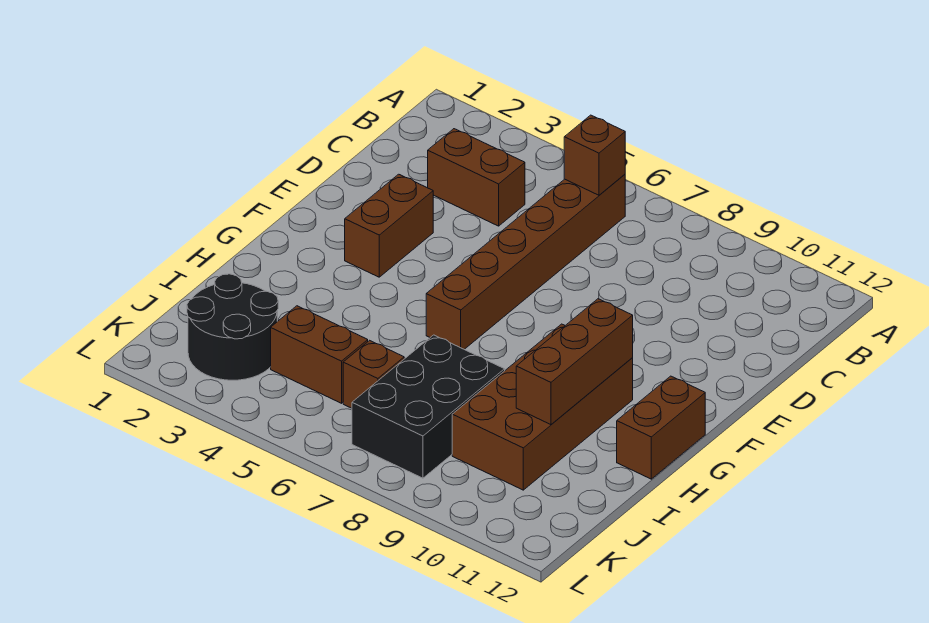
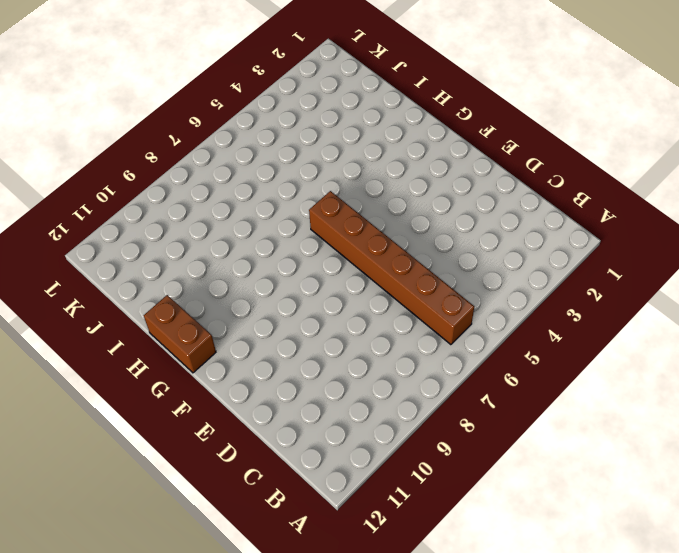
none -> brown 1x2 brick [428,129,525,226]
none -> brown 1x2 brick [345,174,433,277]

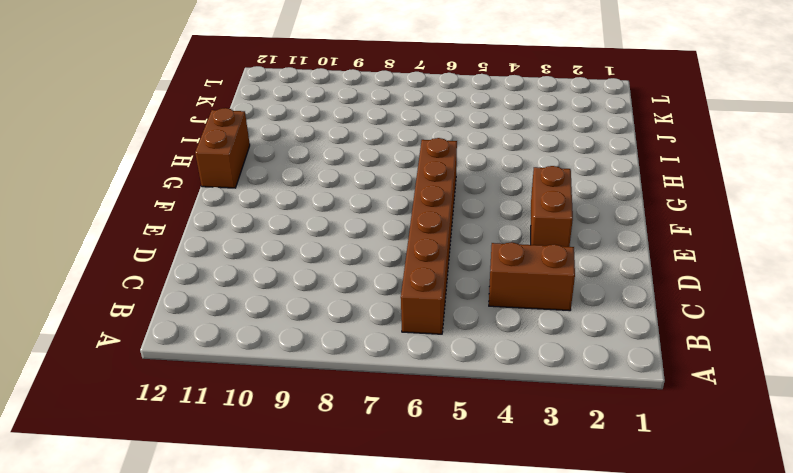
none -> brown 2x4 brick [452,324,633,490]
none -> black 2x3 brick [352,335,505,478]

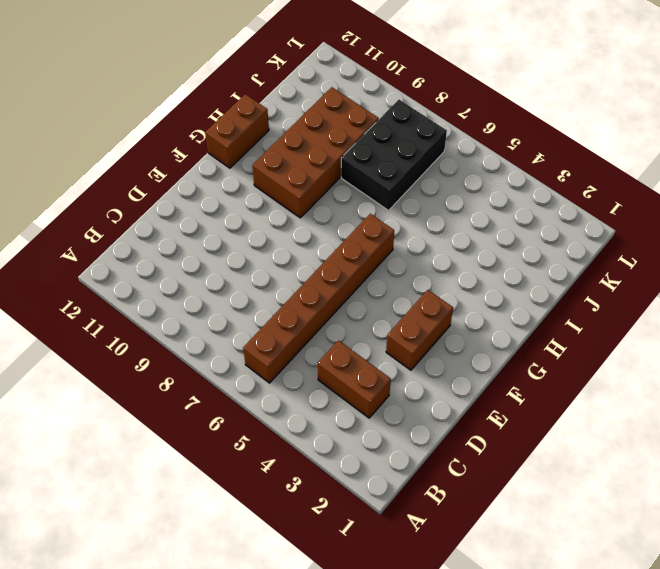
none -> black 2x2 round brick [187,274,278,380]
none -> brown 1x2 brick [271,306,368,403]

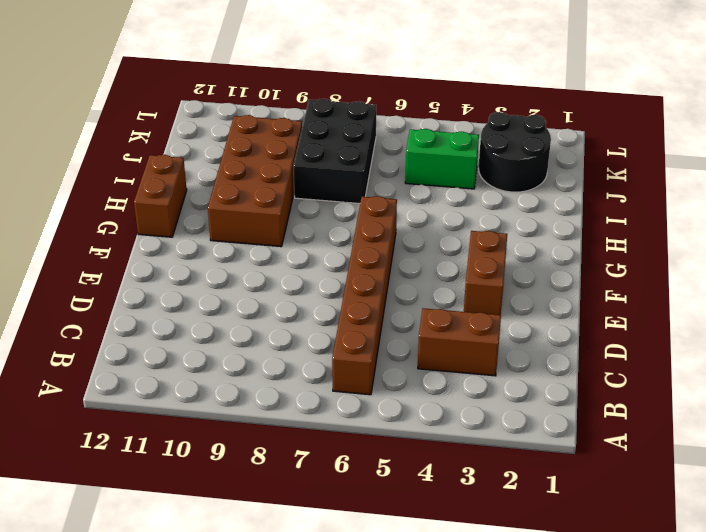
green 1x2 brick [405,129,479,189] -> brown 1x2 brick [271,306,368,403]
none -> brown 1x1 brick [343,340,404,408]
none -> brown 1x1 brick [564,115,625,195]

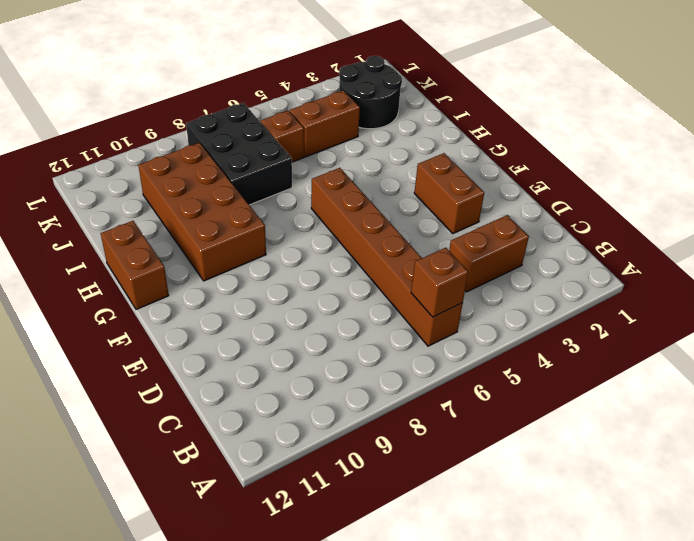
none -> brown 1x3 brick [516,299,633,425]

